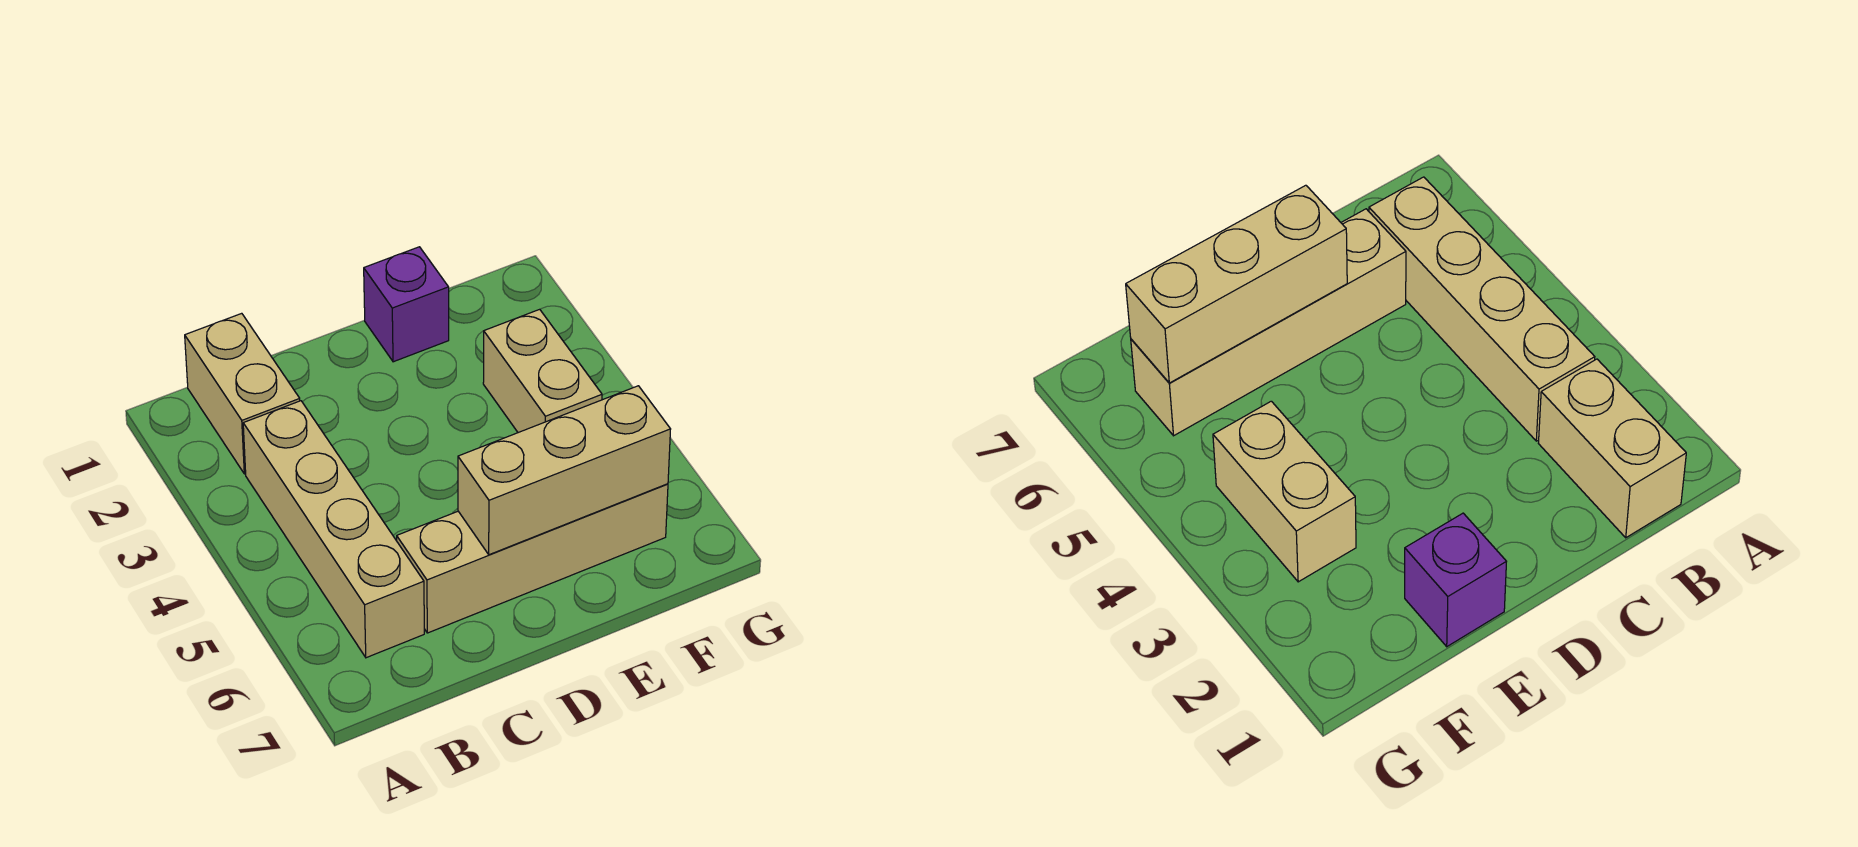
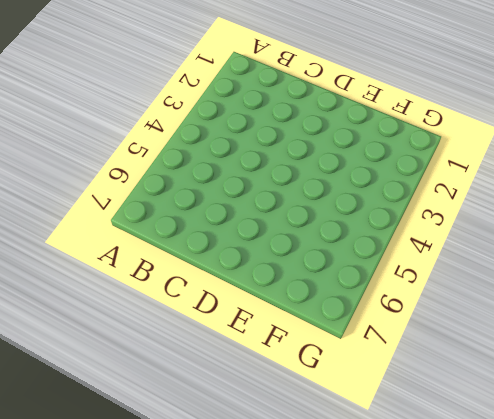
none -> tan 1x2 brick [185,313,300,474]
none -> tan 1x4 brick [243,401,424,658]

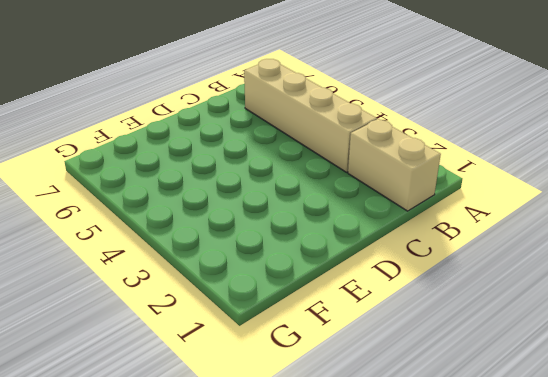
none -> tan 1x4 brick [397,484,668,633]
none -> purple 1x1 brick [364,247,449,362]

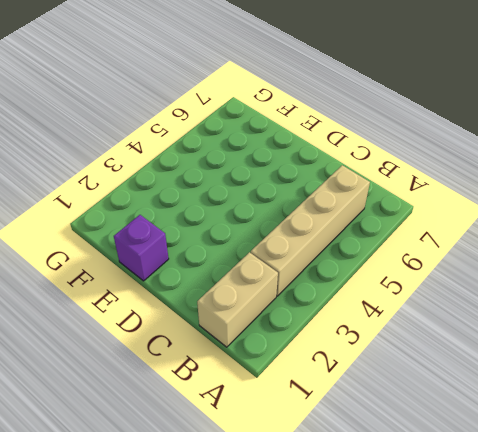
none -> tan 1x4 brick [397,484,668,633]
none -> tan 1x2 brick [483,309,602,433]

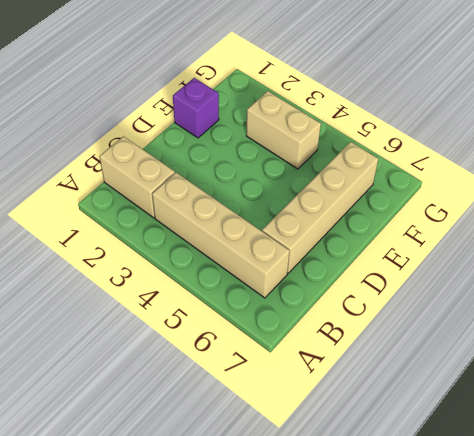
none -> tan 1x3 brick [458,386,671,555]

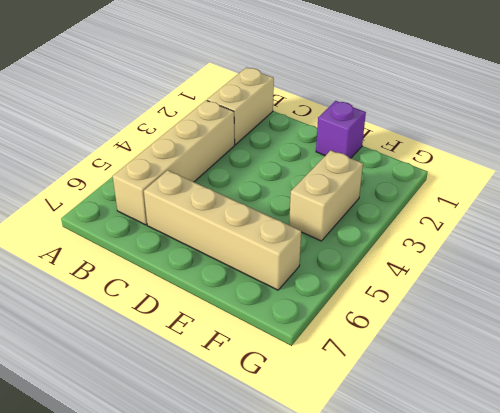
none -> tan 1x3 brick [458,386,671,555]

